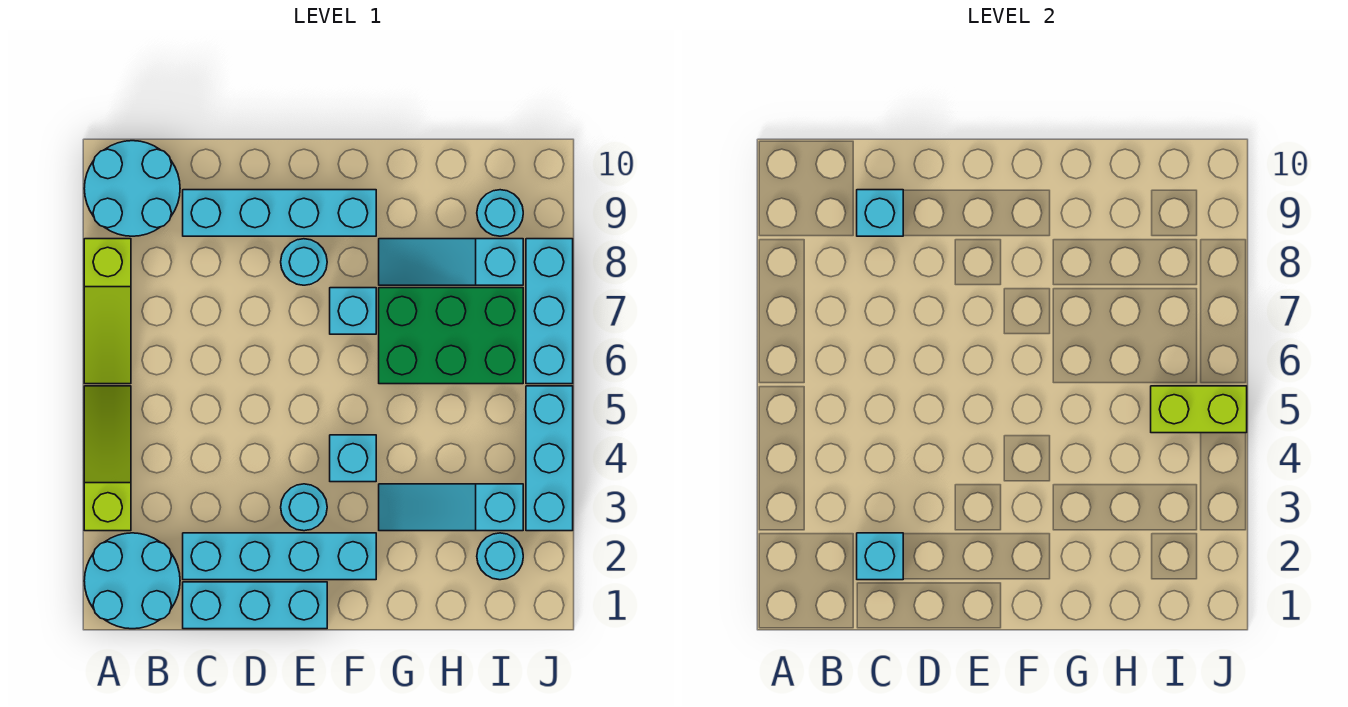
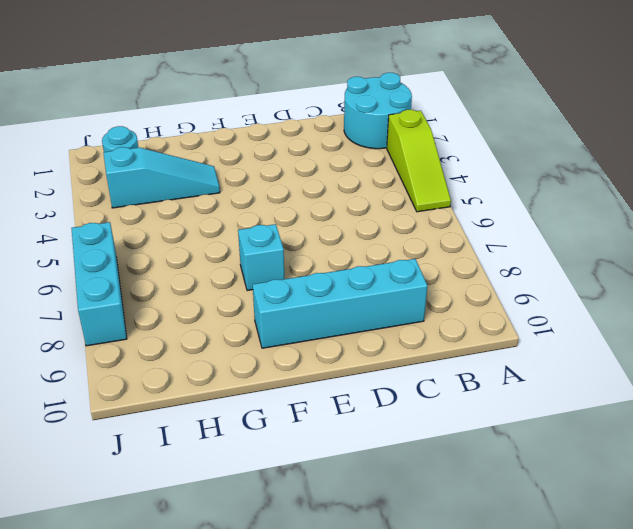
none -> lime 1x3 slope [84,239,131,384]
none -> cyan 2x2 round brick [84,141,180,236]
none -> cyan 1x3 brick [183,582,327,629]

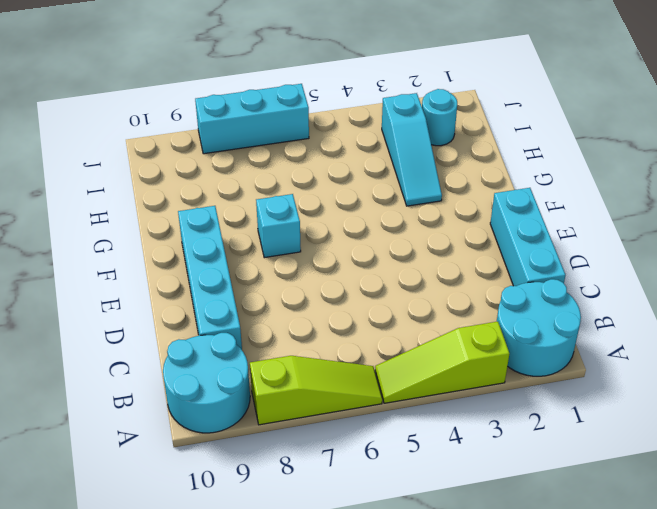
none -> cyan 1x4 brick [183,533,376,580]
none -> cyan 1x1 round brick [281,484,327,531]
none -> cyan 1x1 round brick [281,239,327,285]

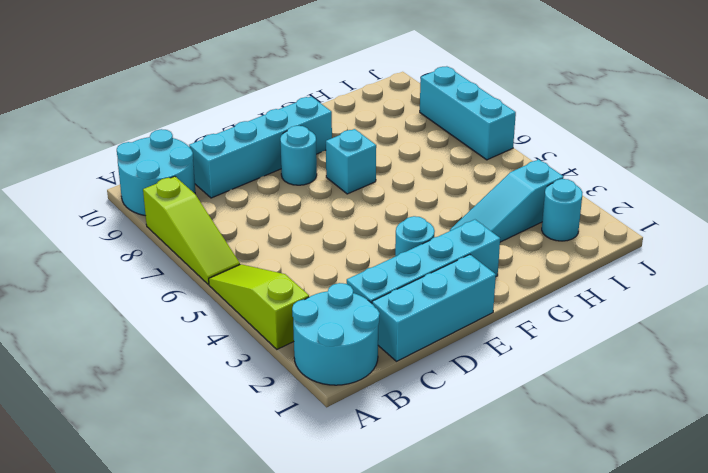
none -> cyan 1x1 brick [330,435,376,482]
none -> green 2x3 brick [379,288,523,384]
none -> cyan 1x3 slope [379,239,523,285]

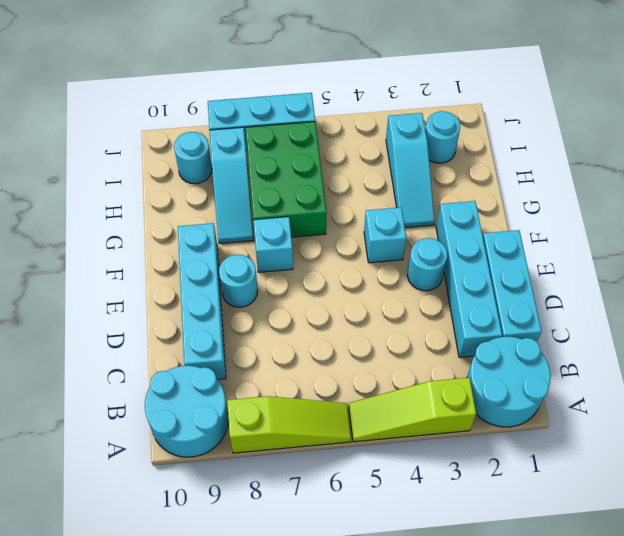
none -> cyan 1x3 brick [526,386,573,531]
none -> cyan 1x1 brick [857,533,903,580]
none -> cyan 1x1 brick [857,190,903,236]

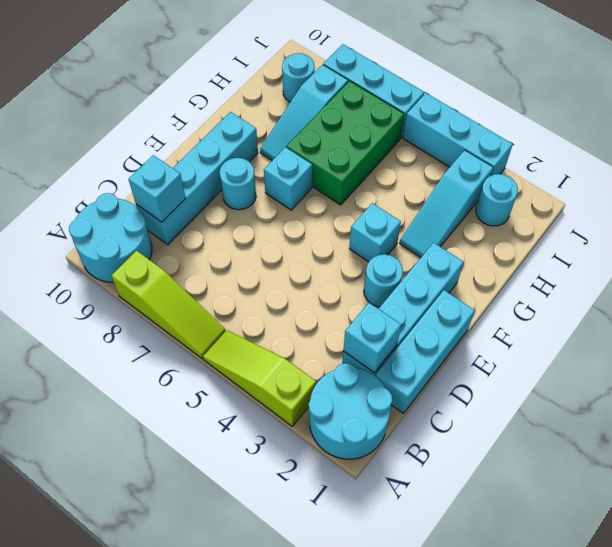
none -> lime 1x2 brick [1151,386,1247,433]

